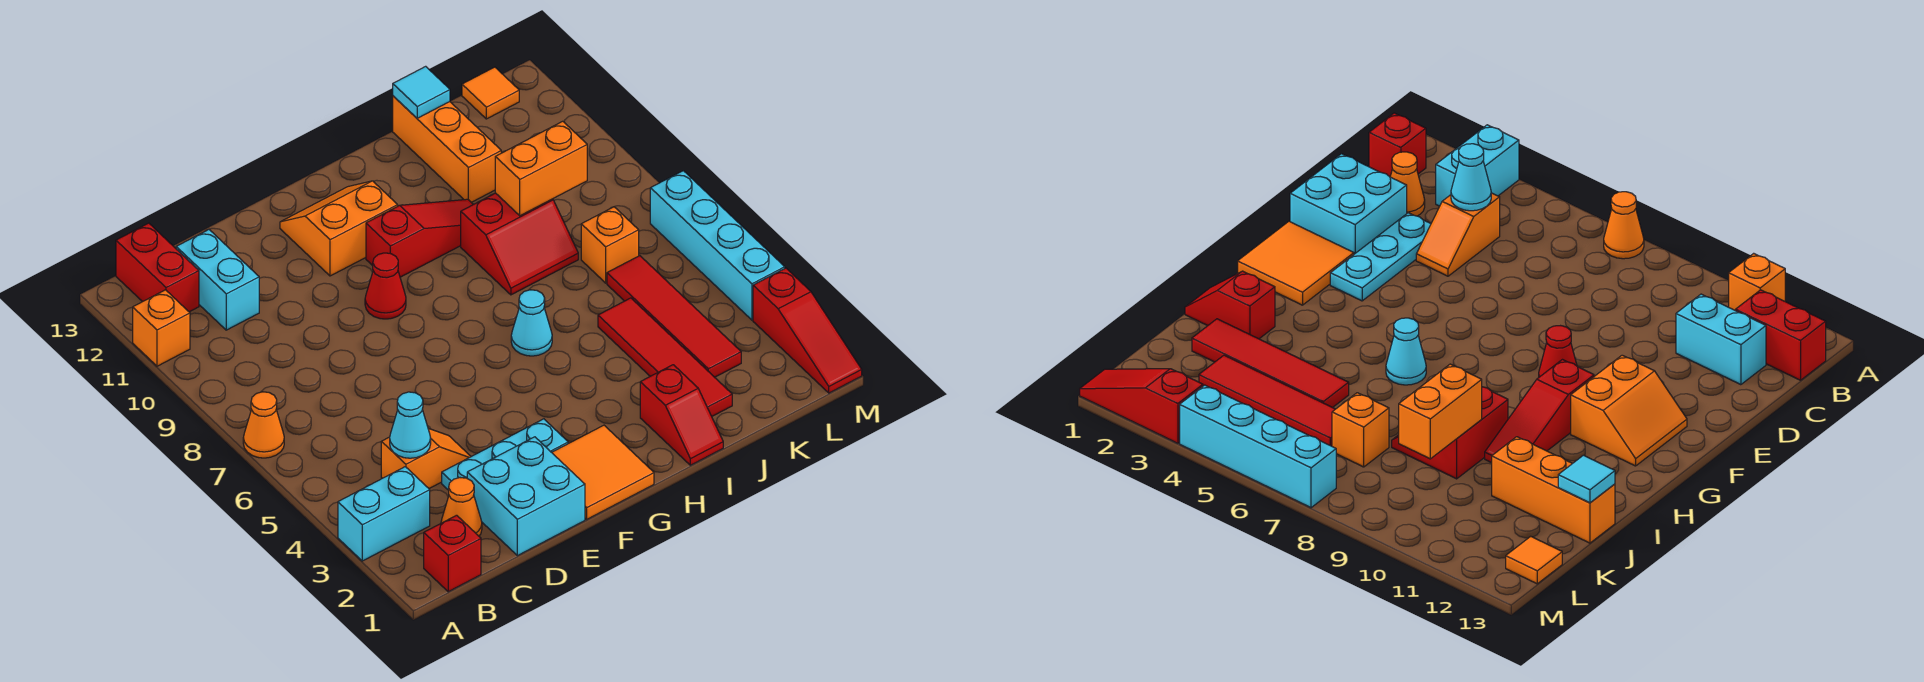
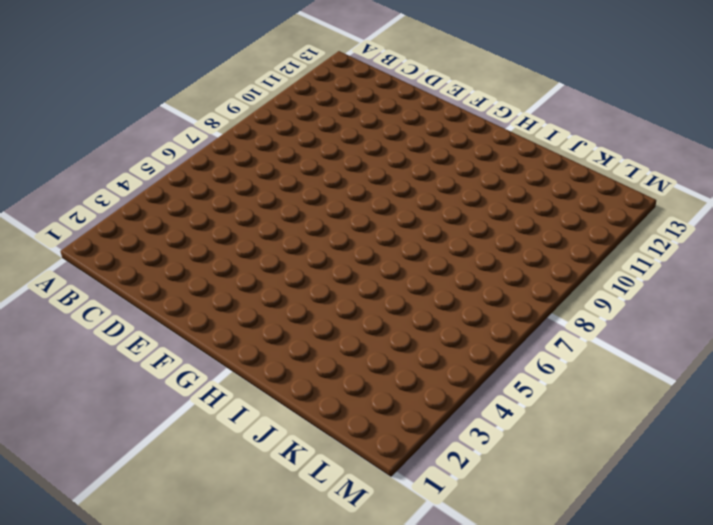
none -> cyan 1x2 brick [338,467,430,561]
none -> orange 1x1 cone [243,392,284,458]
none -> orange 1x1 brick [133,290,190,366]

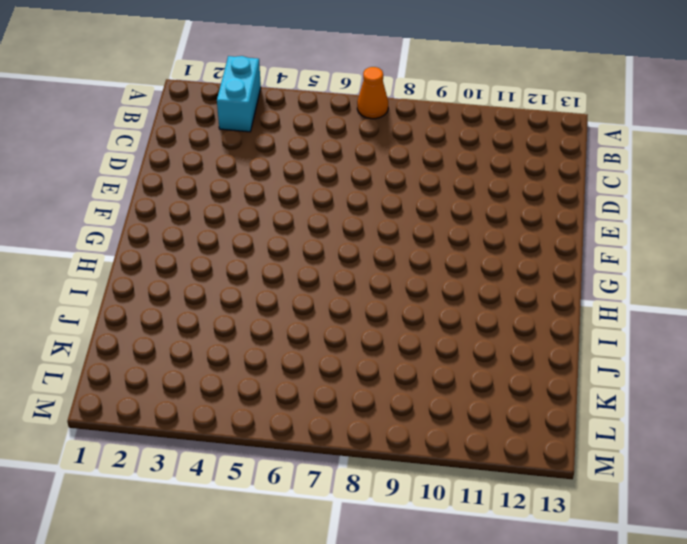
none -> orange 1x1 brick [133,290,190,366]
none -> red 1x1 brick [424,515,481,592]
none -> red 1x2 brick [116,223,199,312]

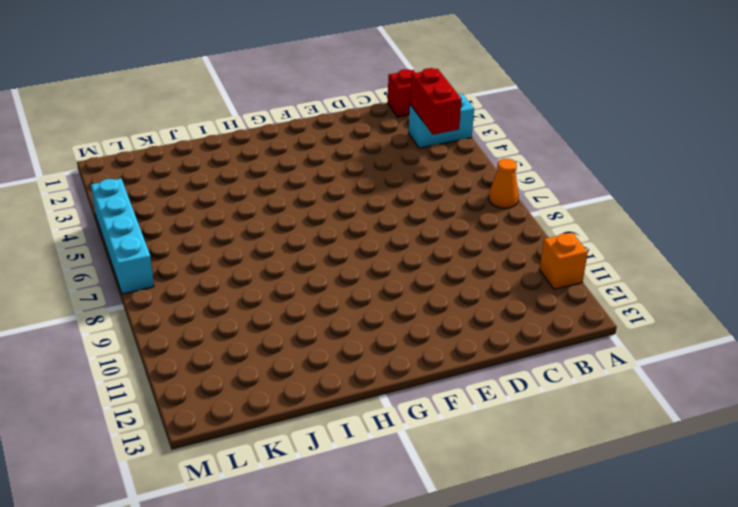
red 1x2 brick [410,68,462,135] -> red 1x2 brick moved to [116,223,199,312]
none -> orange 1x1 cone [441,478,482,536]
none -> orange 1x2 slope [381,428,471,488]
none -> cyan 1x2 brick [176,229,259,330]

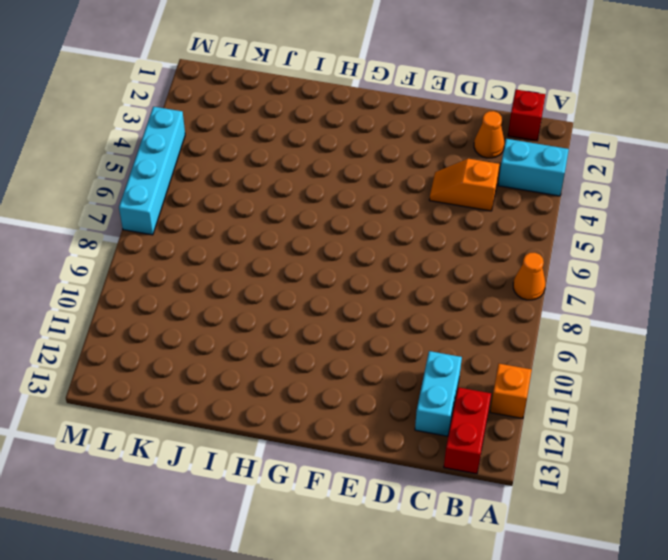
none -> cyan 2x2 brick [467,437,585,556]
none -> cyan 1x3 plate [442,419,568,490]
none -> orange 2x2 tile [552,425,654,519]

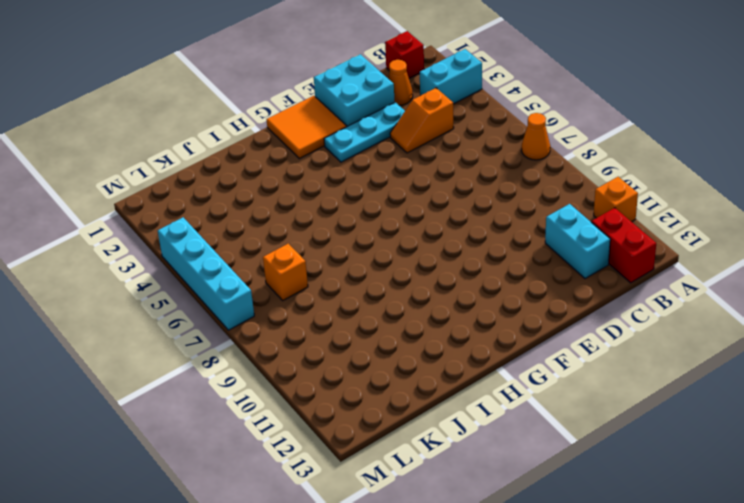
none -> red 1x1 cone [365,253,406,319]
none -> orange 2x2 slope [280,181,398,276]
none -> red 1x3 slope [366,199,473,277]

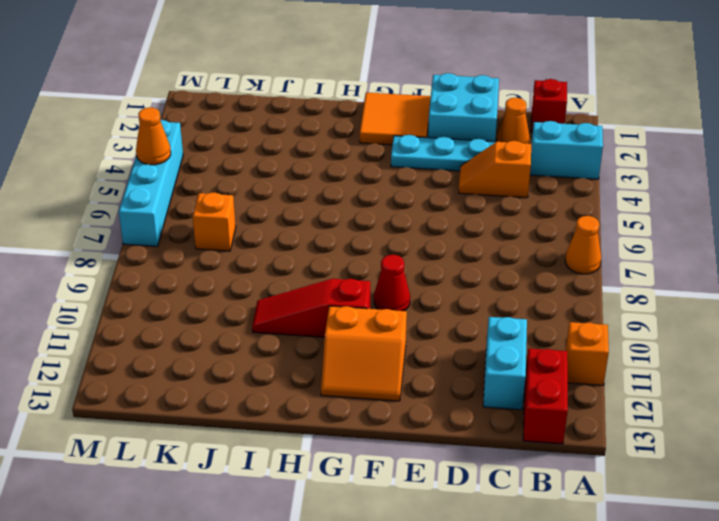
orange 1x1 cone [136,107,171,165] -> none
none -> cyan 1x1 cone [511,290,552,356]
none -> red 1x2 slope [640,365,723,465]
none -> red 2x2 slope [461,193,578,295]

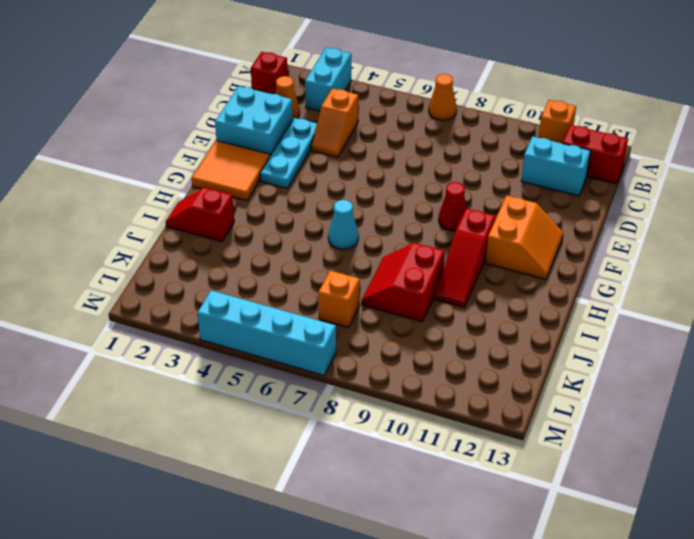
none -> red 1x4 tile [598,298,732,416]
none -> orange 1x3 brick [393,96,501,202]
none -> red 1x4 tile [607,256,741,377]

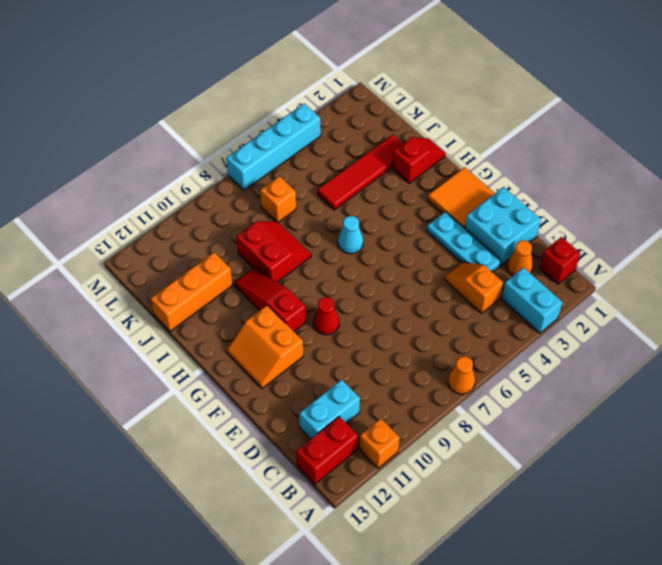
none -> red 1x4 tile [607,256,741,377]
none -> orange 1x1 tile [462,67,519,119]
none -> red 1x3 slope [753,268,862,393]

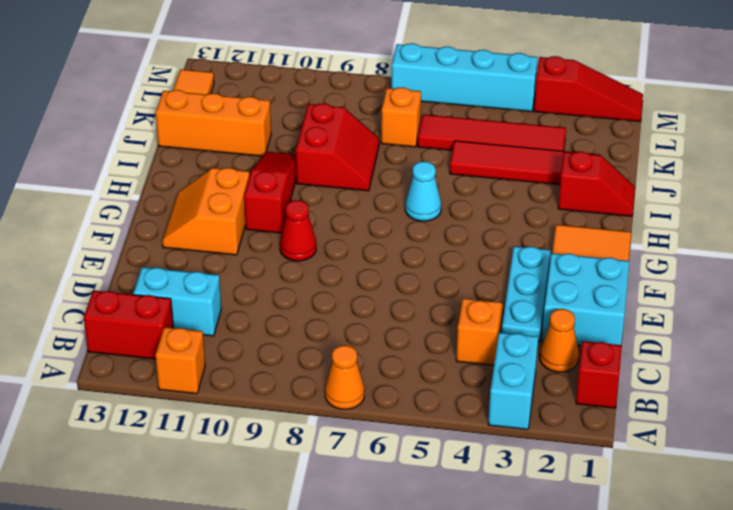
none -> cyan 1x1 cone [390,392,431,458]
none -> orange 1x2 brick [495,121,587,216]
none -> cyan 1x1 tile [393,66,450,118]

